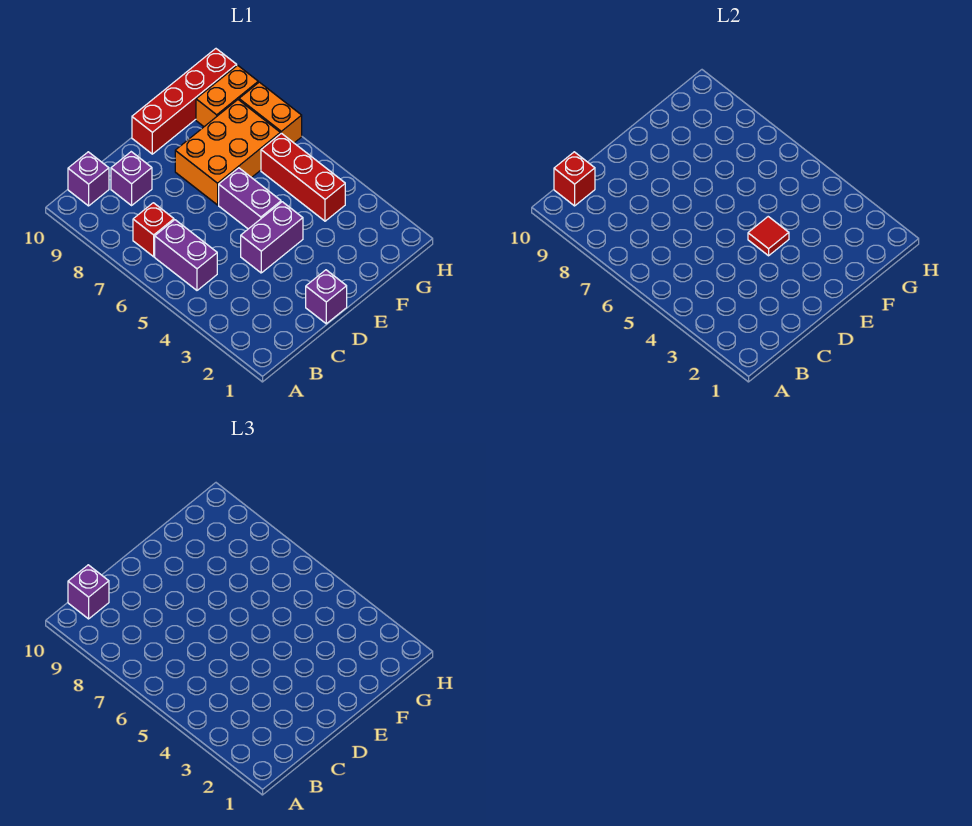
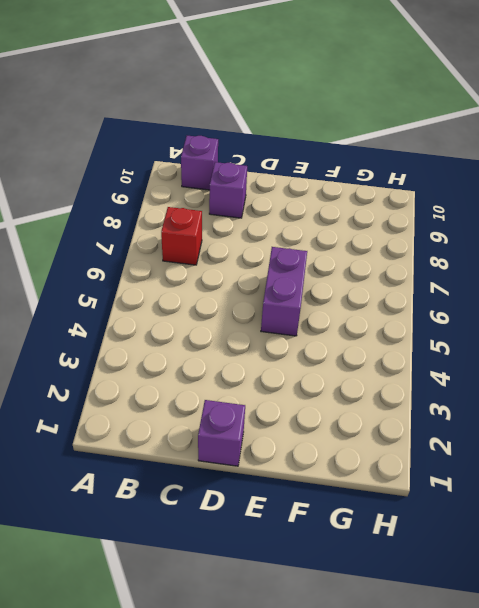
none -> purple 1x2 brick [155,220,217,290]
none -> purple 1x2 brick [241,202,303,273]
none -> orange 2x3 brick [175,100,280,205]

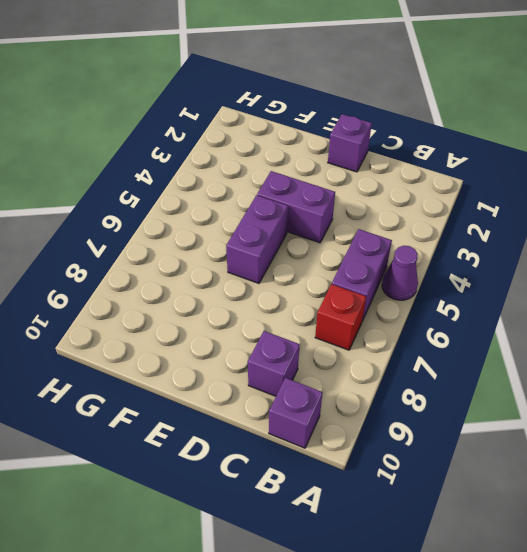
purple 1x1 cone [382,246,418,300] -> none
none -> orange 2x3 brick [175,100,280,205]
none -> red 1x4 brick [132,49,237,154]
none -> red 1x3 brick [261,133,345,221]

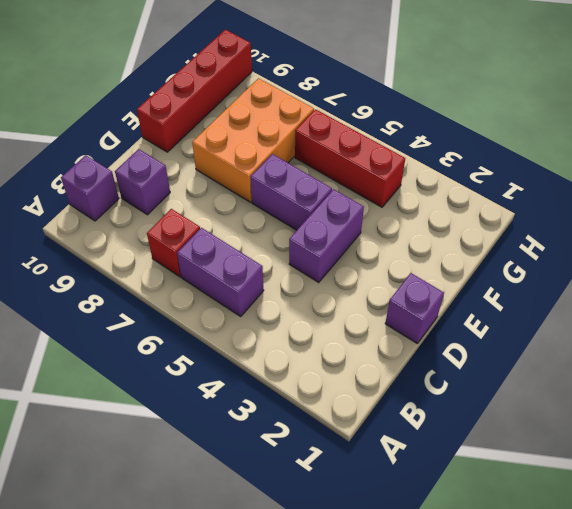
none -> orange 1x2 brick [196,65,258,127]
none -> orange 1x2 brick [239,82,302,143]
none -> red 1x1 brick [554,152,595,206]

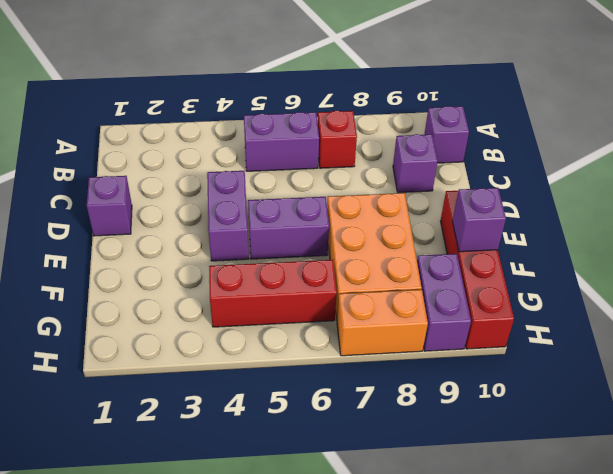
purple 1x1 brick [452,188,506,252] -> purple 1x1 brick moved to [68,565,109,619]
purple 1x2 brick [417,254,471,351] -> orange 1x2 brick [196,65,258,127]
none -> red 1x1 brick [554,152,595,206]
none -> red 1x1 tile [748,217,789,256]

